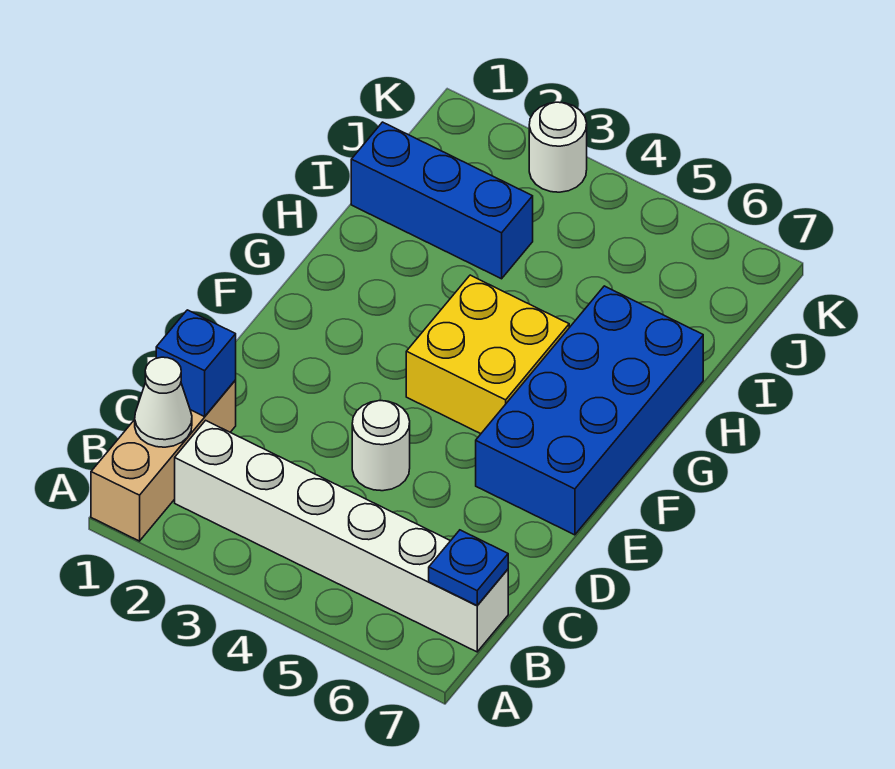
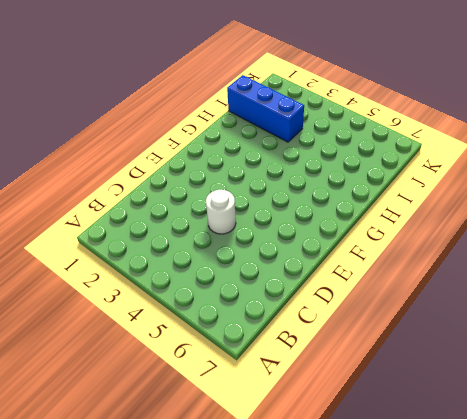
none -> tan 1x3 brick [91,380,236,541]
none -> white 1x6 brick [175,420,508,652]

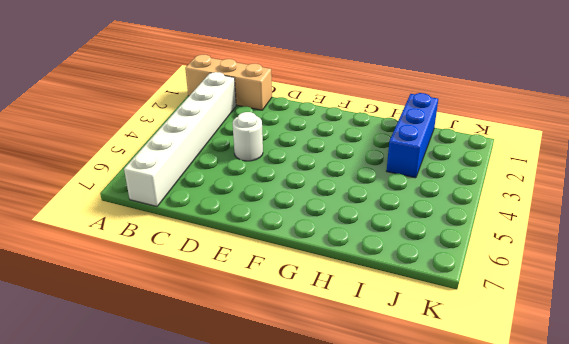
none -> blue 2x4 brick [476,286,703,535]
none -> yellow 2x2 brick [406,275,569,434]

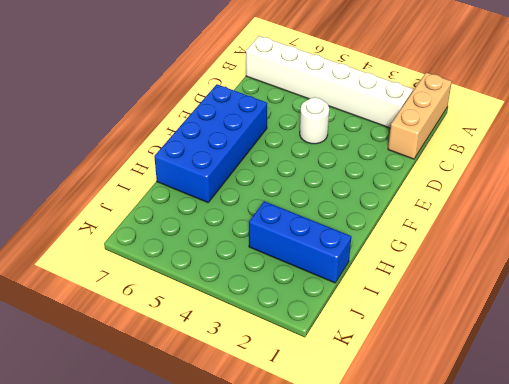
none -> yellow 2x2 brick [406,275,569,434]
none -> white 1x1 round brick [529,102,587,192]

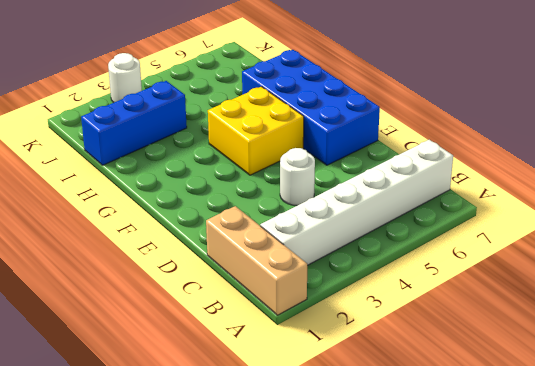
none -> white 1x1 cone [135,357,192,447]
none -> blue 1x1 plate [429,530,508,606]

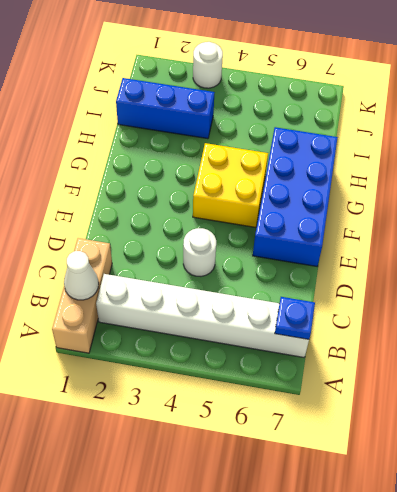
none -> blue 1x1 brick [156,310,236,417]

